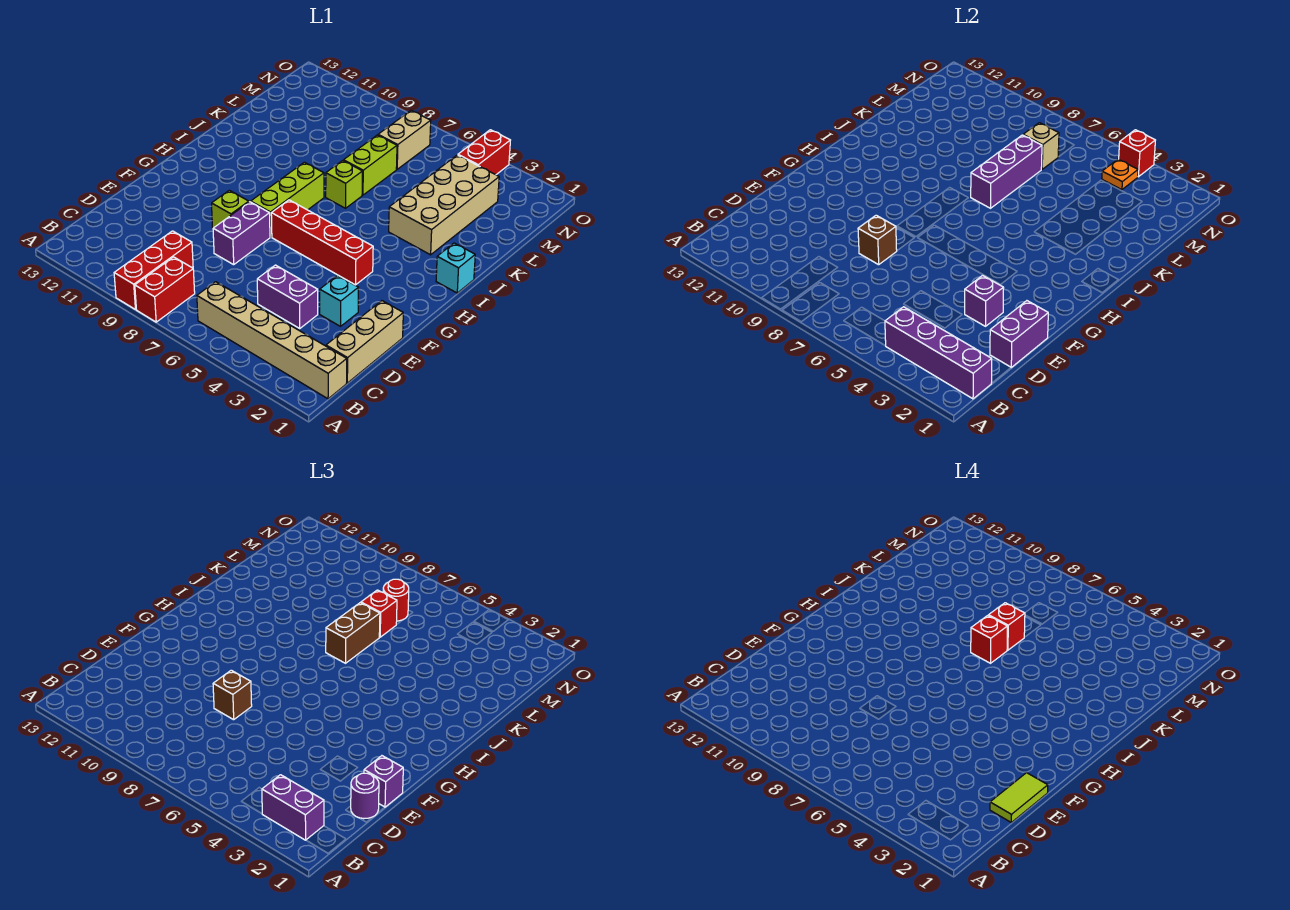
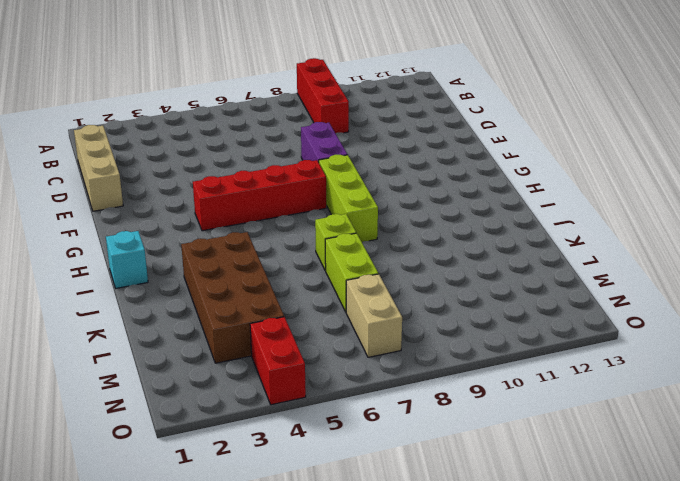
brown 2x4 brick [181,232,284,363] -> tan 2x4 brick [389,155,499,255]
none -> red 1x2 brick [135,257,195,322]
none -> tan 1x6 brick [197,282,347,399]
none -> purple 1x2 brick [257,265,318,329]
none -> cyan 1x1 brick [320,276,359,326]

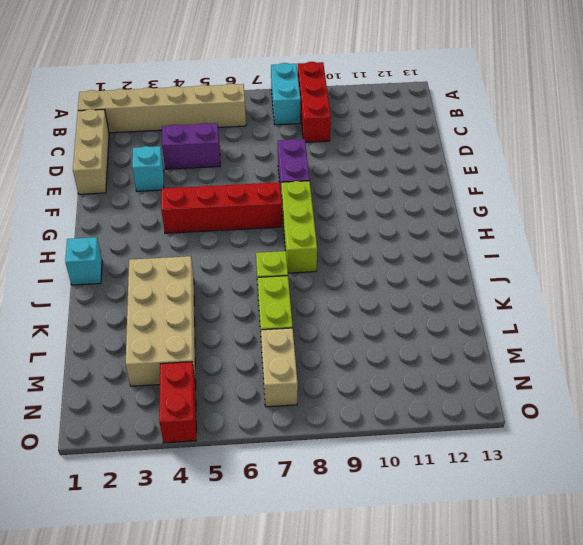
cyan 1x2 brick [271,63,301,125] -> red 1x2 brick [135,257,195,322]
none -> lime 1x1 brick [212,190,249,228]
none -> purple 1x4 brick [885,307,992,399]
none -> purple 1x2 brick [990,301,1048,367]
none -> purple 1x1 brick [965,276,1004,326]

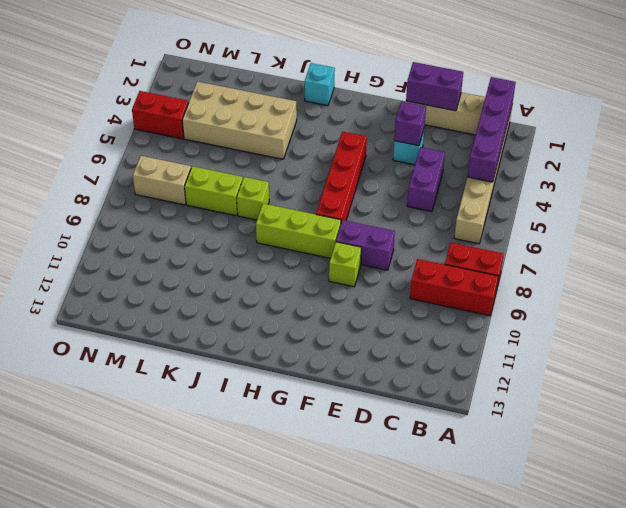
none -> brown 1x1 brick [858,215,897,265]
none -> purple 1x3 brick [971,135,1042,208]
none -> tan 1x1 brick [1023,123,1059,169]
none -> orange 1x1 plate [1102,159,1138,190]

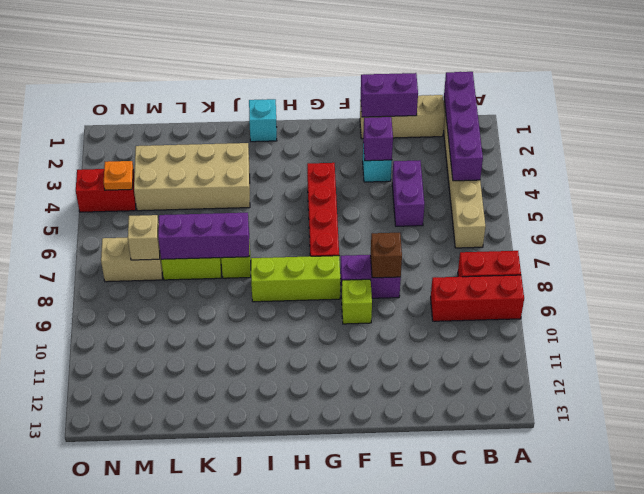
none -> red 1x1 brick [1119,130,1155,177]
none -> purple 1x2 brick [262,775,324,840]
none -> purple 1x1 round brick [351,773,379,819]
none -> purple 1x1 brick [364,756,403,807]

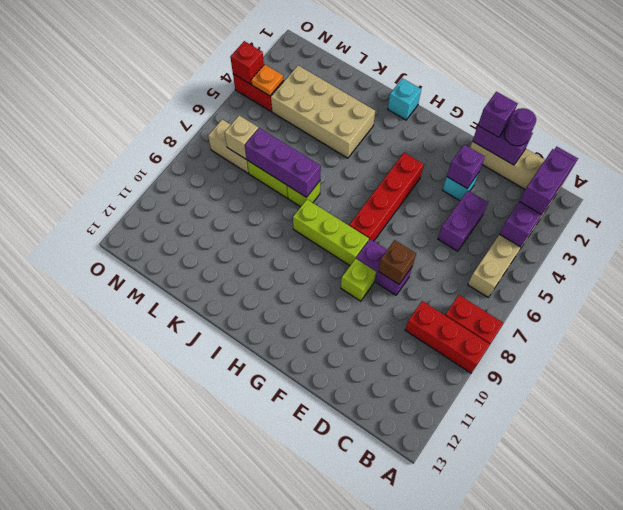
none -> brown 1x1 brick [213,670,252,720]
none -> brown 1x2 brick [326,603,380,663]
none -> red 1x1 brick [361,590,397,637]
none -> red 1x1 round brick [383,579,409,621]

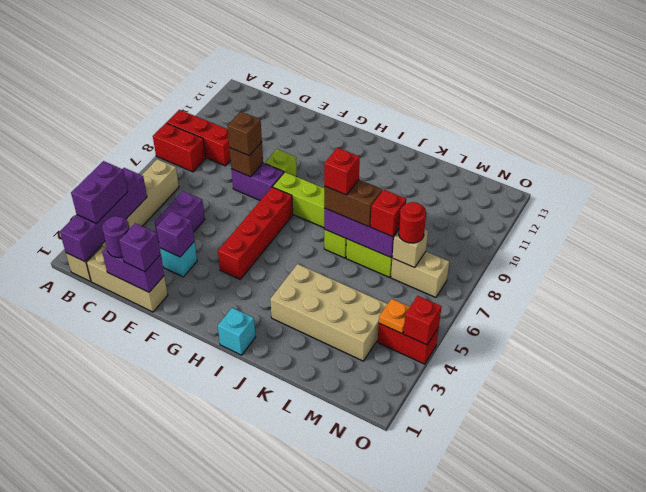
none -> lime 1x2 tile [990,773,1048,822]
none -> red 1x1 brick [989,603,1025,650]

